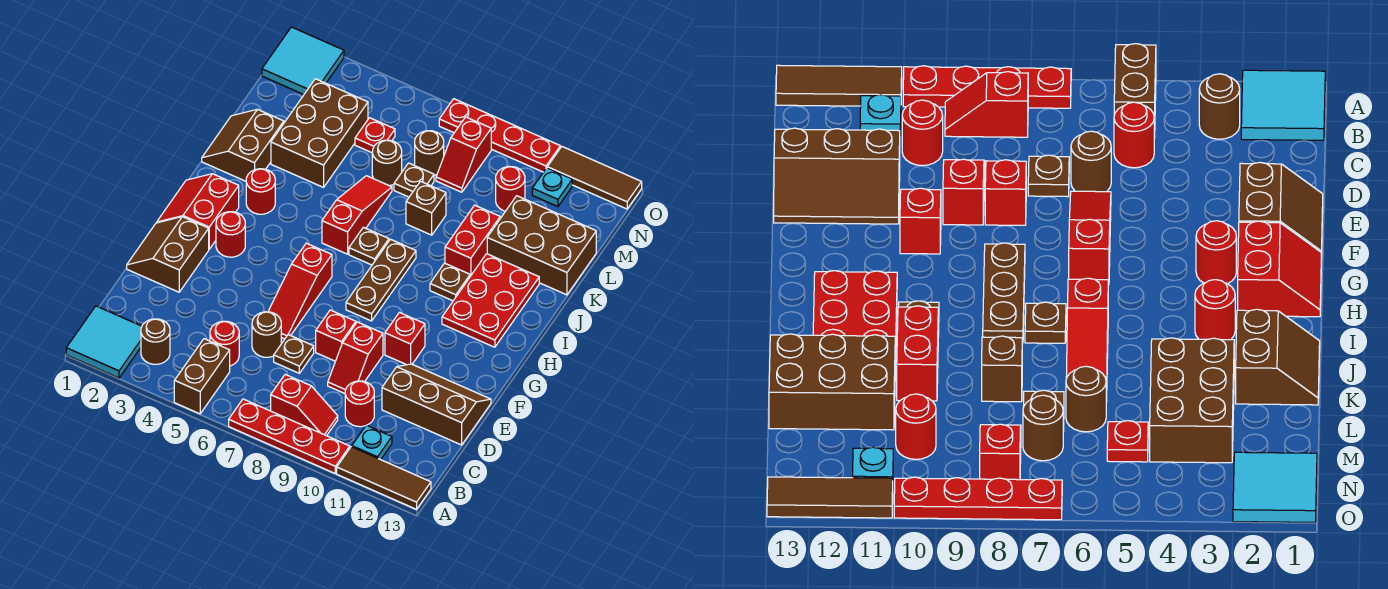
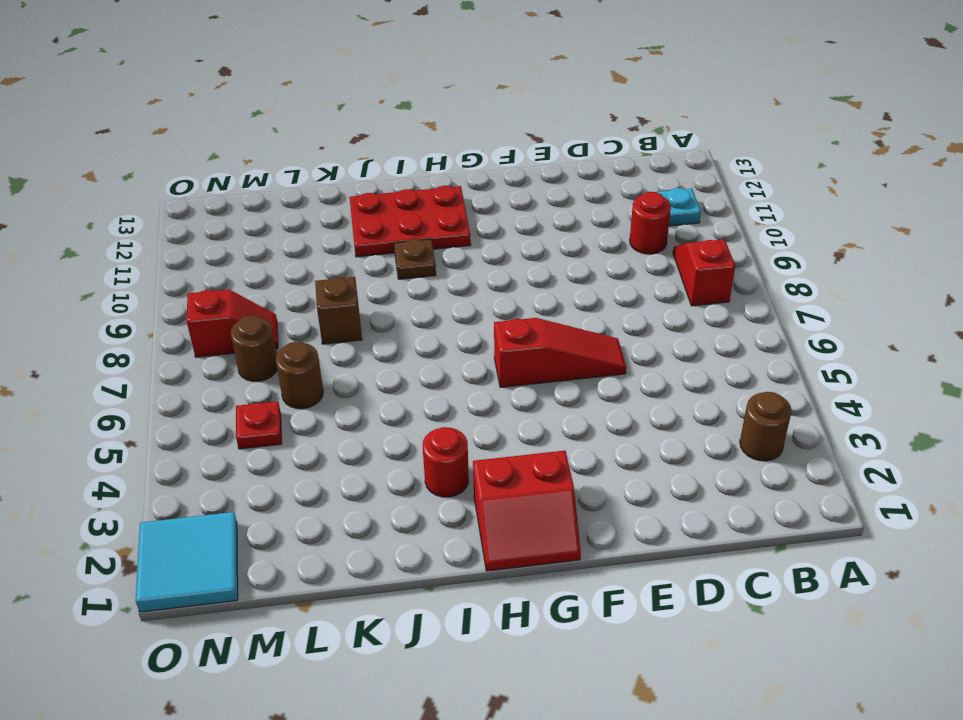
none -> cyan 2x2 tile [66,306,142,378]
none -> brown 1x2 brick [174,339,230,414]
none -> red 1x4 plate [229,399,350,473]
none -> brown 1x3 tile [337,447,431,509]

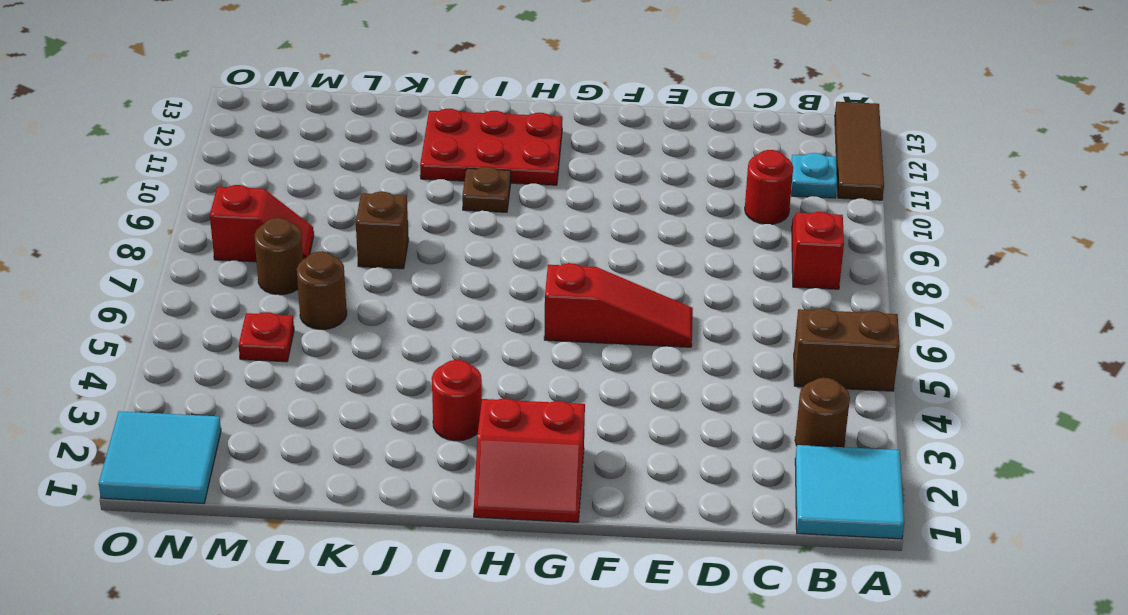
none -> red 1x4 plate [229,399,350,473]
none -> red 1x1 round brick [210,321,239,366]
none -> brown 1x1 round brick [252,312,281,357]
none -> brown 1x1 plate [274,335,314,373]

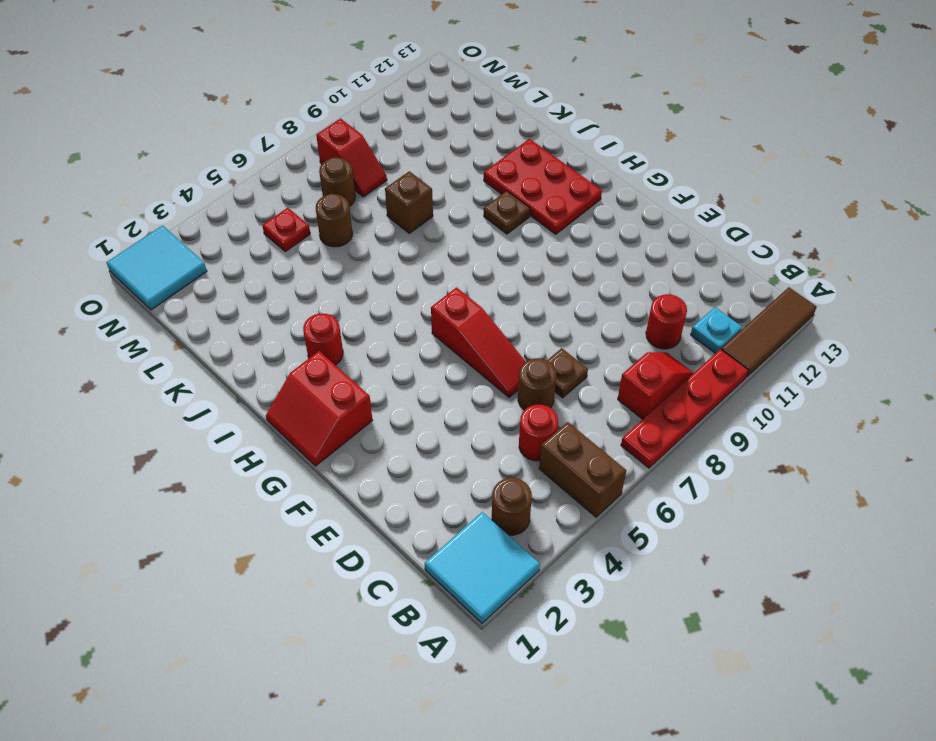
none -> red 1x2 slope [328,322,383,393]
none -> brown 2x3 slope [382,364,491,445]
none -> brown 2x2 slope [127,217,209,292]
none -> red 1x1 brick [316,310,356,361]

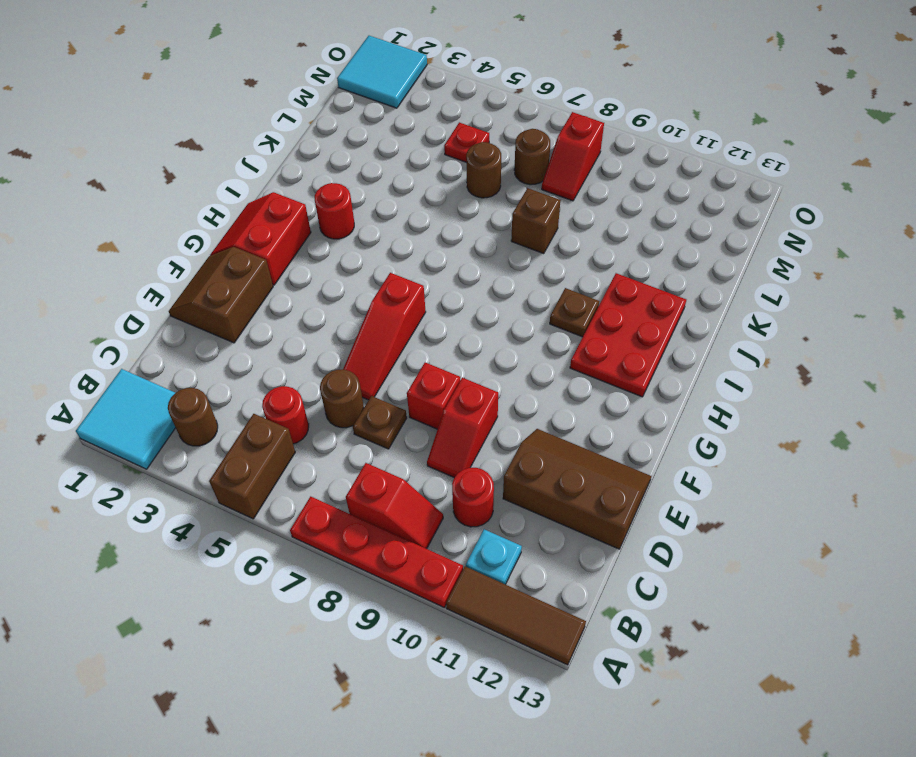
none -> red 1x1 brick [385,312,425,365]
none -> red 1x1 round brick [216,212,245,257]
none -> brown 1x3 plate [346,239,416,321]
none -> red 1x3 slope [322,176,392,254]

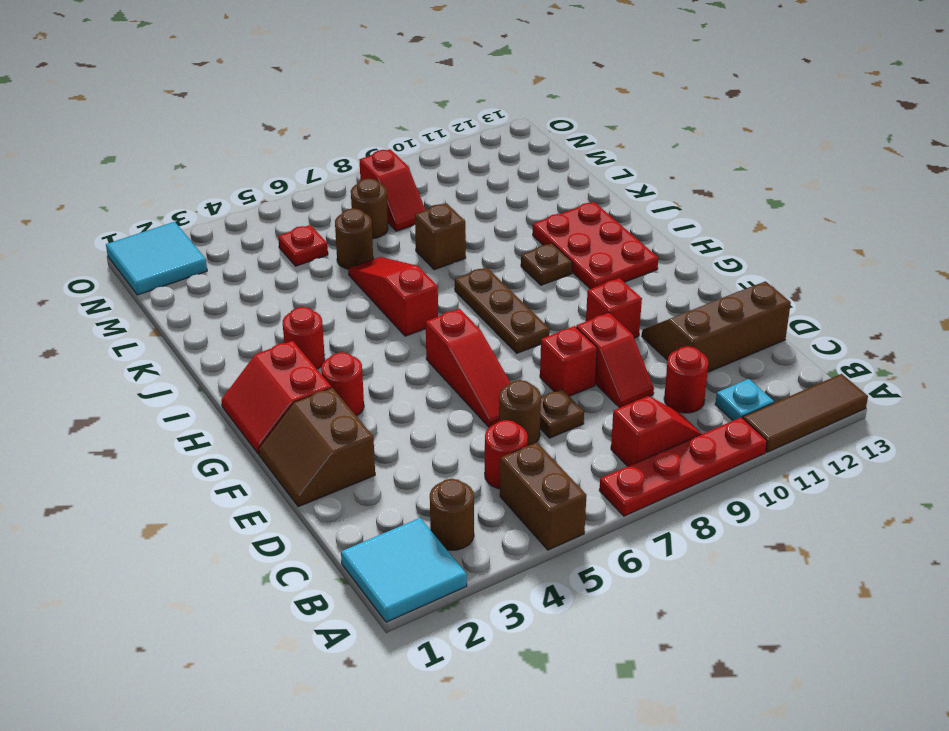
none -> brown 1x1 plate [349,227,389,265]
none -> brown 2x2 slope [202,109,284,181]
none -> red 1x2 brick [445,205,500,276]
none -> brown 2x3 brick [271,79,368,187]

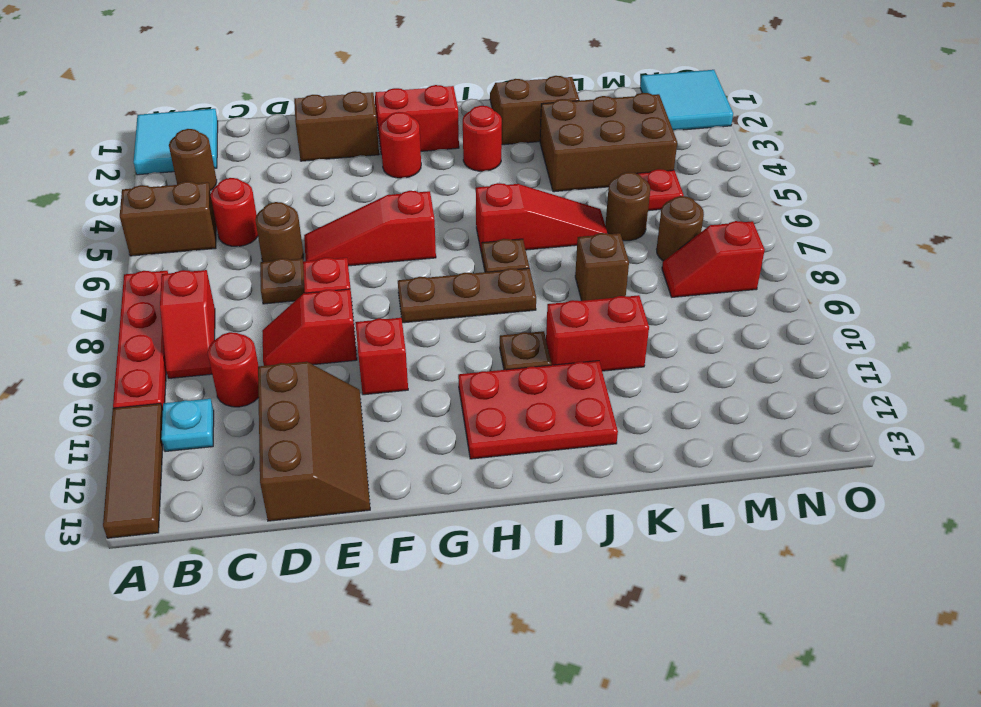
none -> brown 2x3 brick [487,196,596,295]
none -> brown 1x1 plate [394,163,434,197]
none -> red 1x1 round brick [496,166,525,211]
none -> cyan 1x1 plate [532,168,572,207]

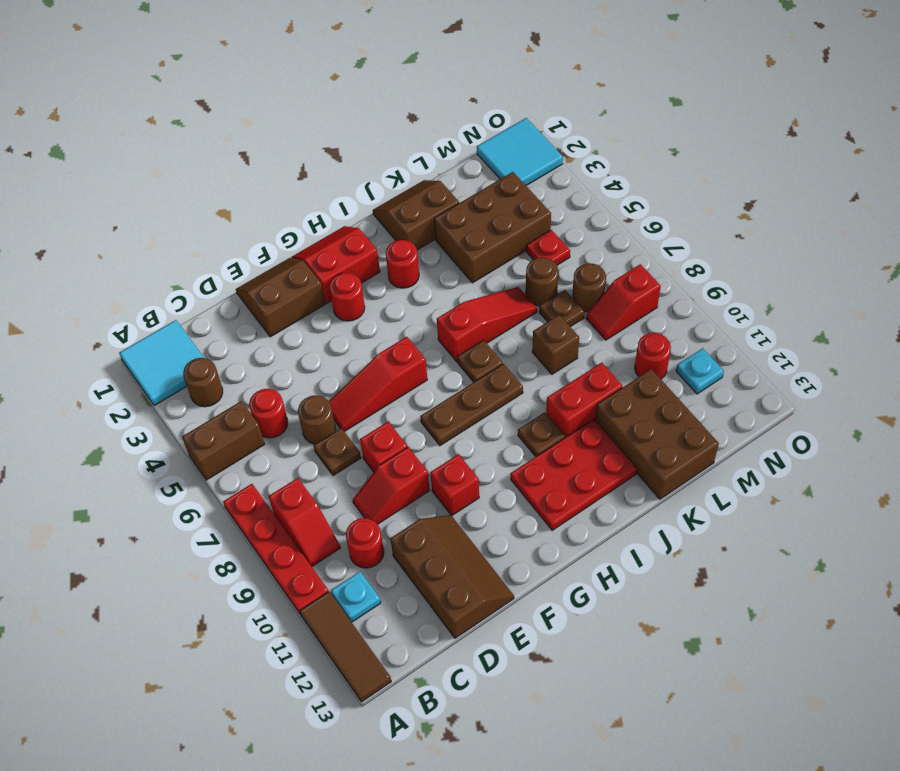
none -> red 1x4 plate [439,99,560,172]
none -> brown 1x3 tile [547,147,642,209]

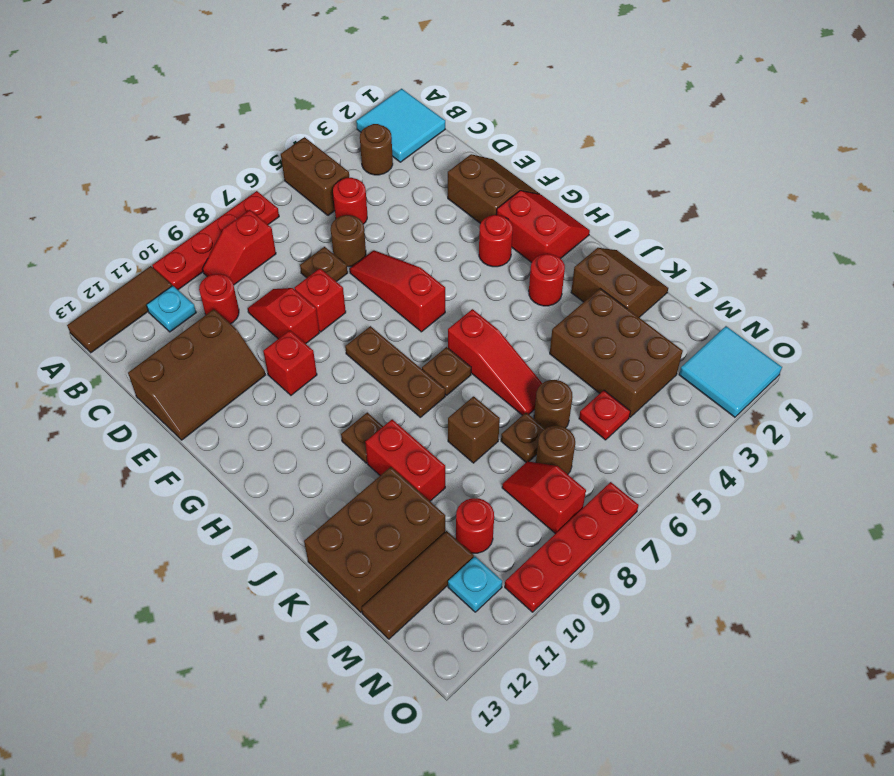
brown 1x3 tile [361,531,474,639] -> brown 1x3 tile moved to [547,147,642,209]
none -> red 2x3 plate [442,254,539,347]

